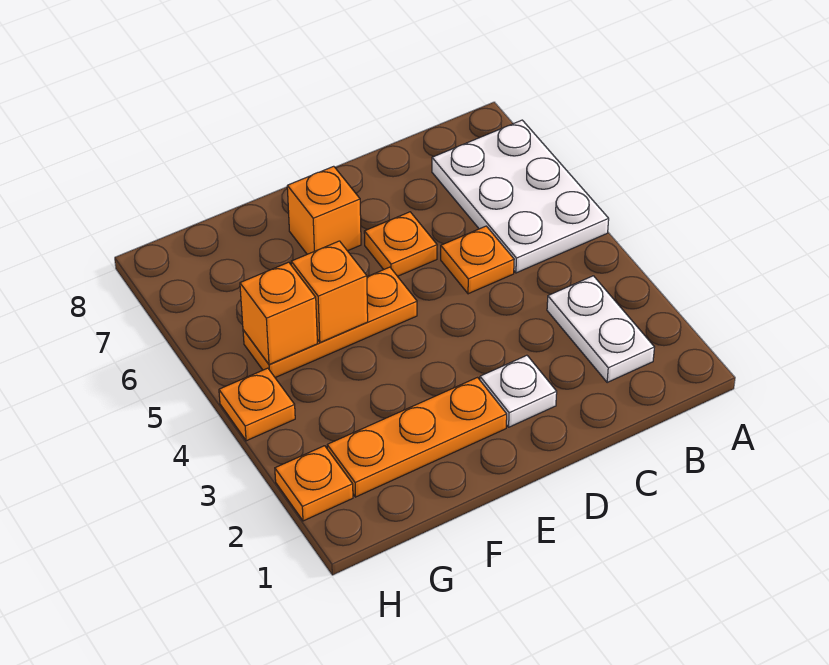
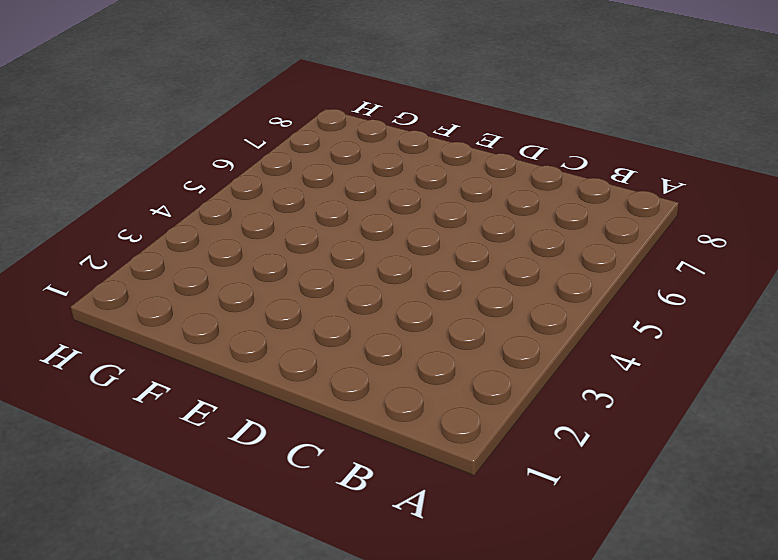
none -> white 2x3 plate [432,120,609,273]
none -> white 1x2 plate [547,276,654,383]
none -> orange 1x1 plate [441,226,514,294]

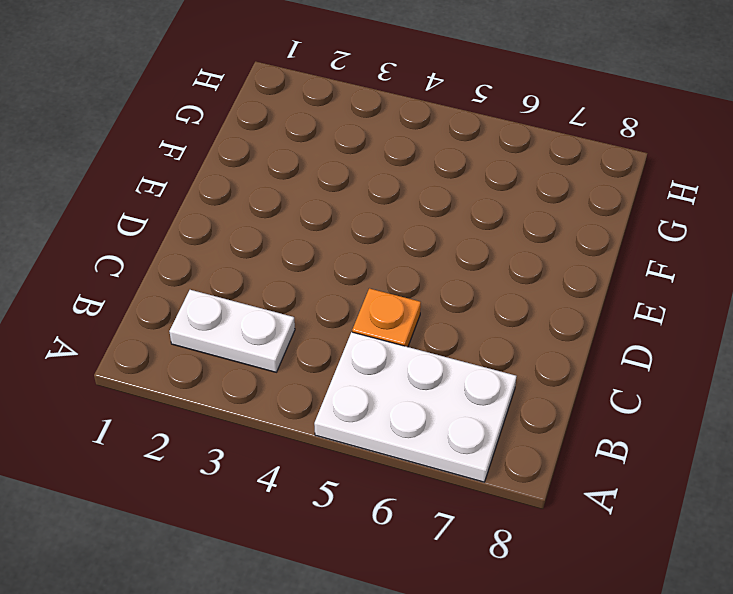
none -> white 1x1 plate [480,355,557,427]
none -> orange 1x1 plate [364,212,437,276]
none -> orange 1x3 plate [327,378,507,497]

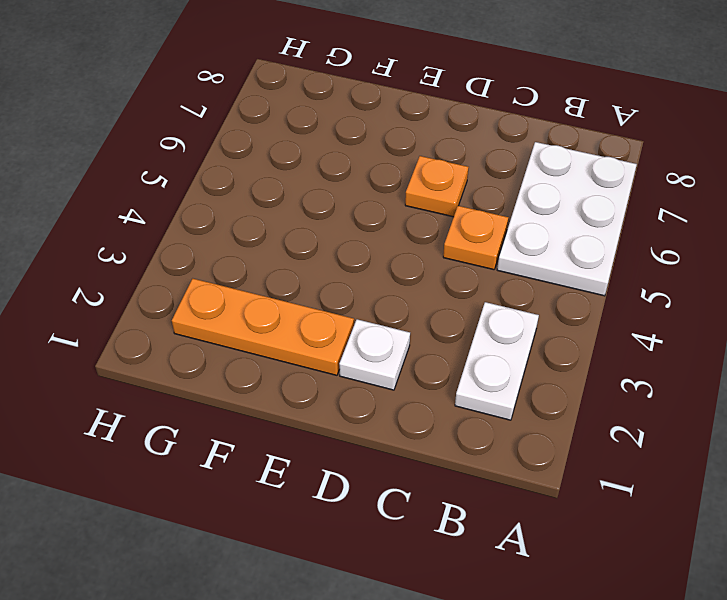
none -> orange 1x3 plate [243,267,417,378]
none -> orange 1x1 brick [287,166,361,254]
none -> orange 1x1 plate [275,446,353,521]

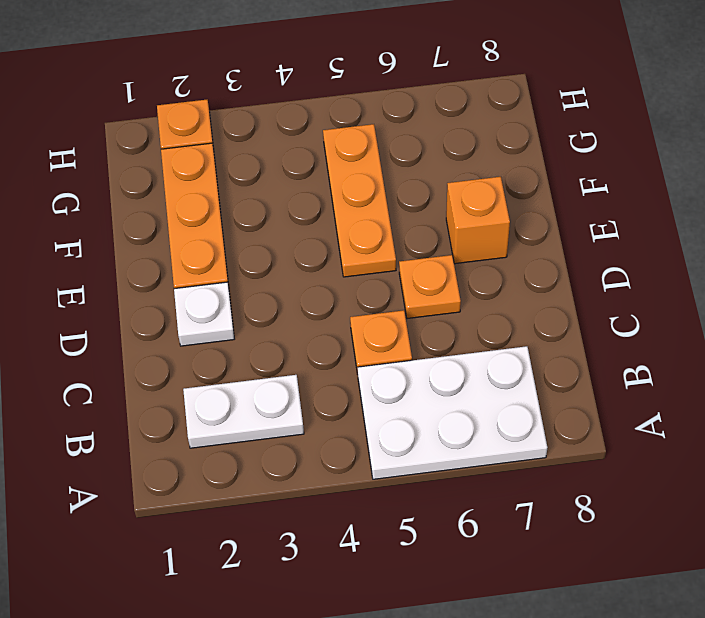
none -> orange 1x1 plate [219,368,295,441]
none -> orange 1x1 brick [291,241,368,343]
none -> orange 1x1 brick [240,262,317,365]

